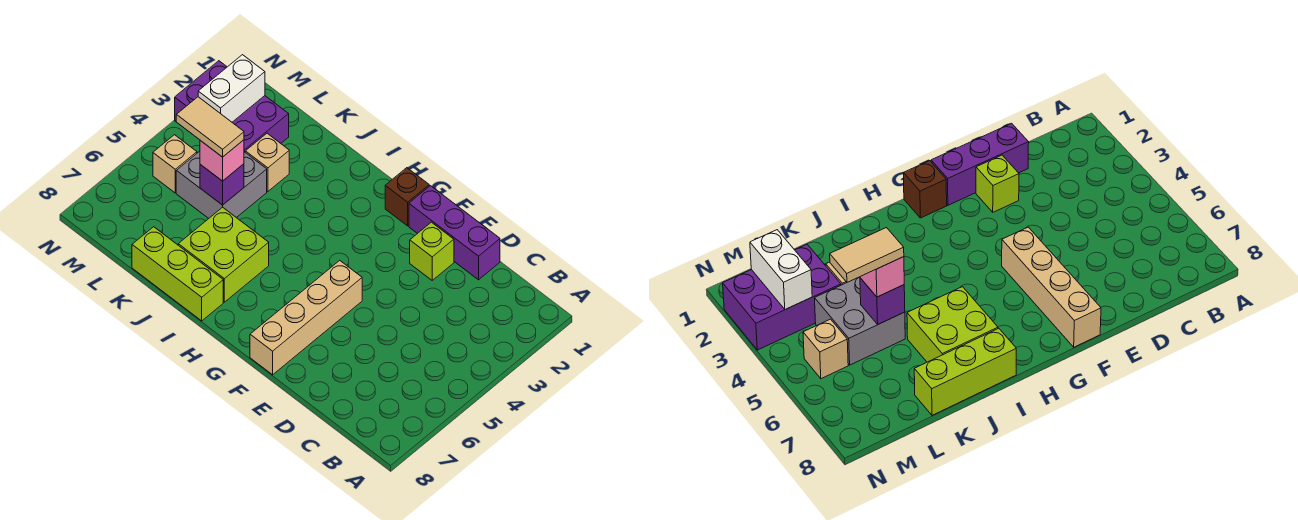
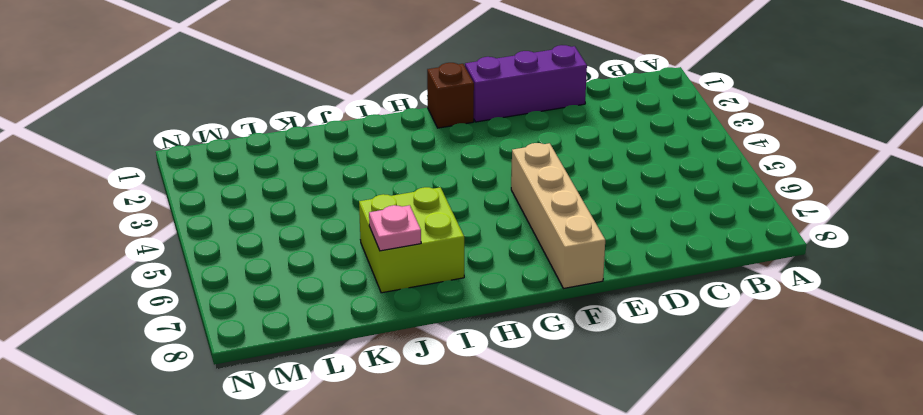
pink 1x1 plate [369,205,421,251] -> none
none -> lime 1x1 brick [410,222,454,280]
none -> lime 1x3 brick [132,227,223,321]
none -> tan 1x1 brick [245,133,289,191]

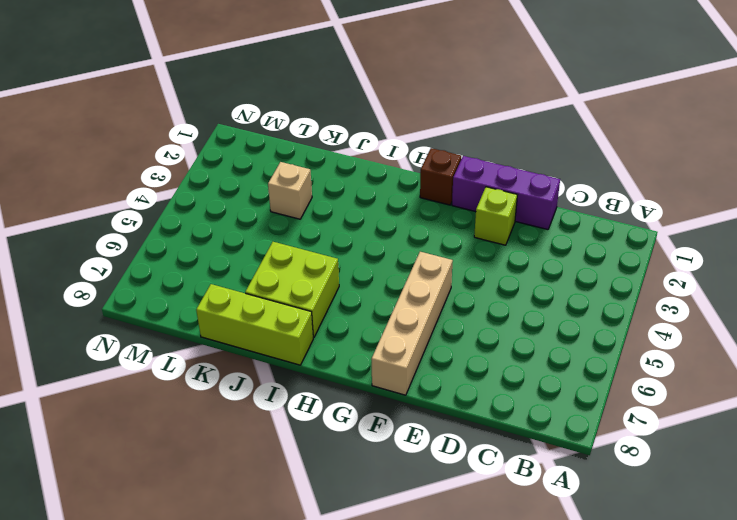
none -> grey 2x2 brick [176,151,267,219]
none -> purple 2x3 brick [175,61,289,152]
none -> tan 1x1 brick [153,135,197,193]

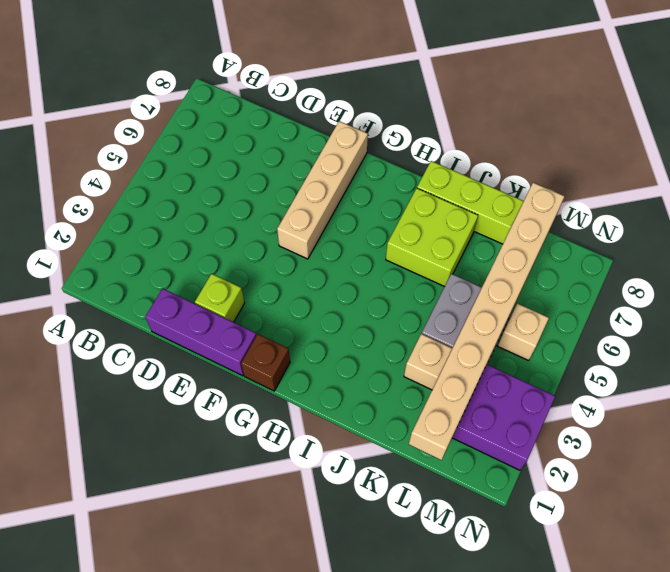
tan 1x8 brick [409,183,565,460] -> none
none -> purple 1x1 brick [200,164,244,205]
none -> white 1x2 brick [198,55,265,122]
none -> pink 1x1 brick [200,140,244,181]

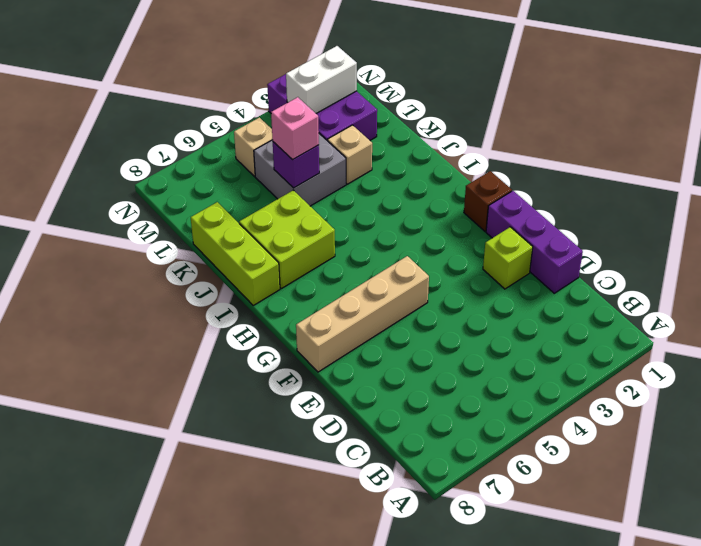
none -> tan 1x2 tile [176,97,244,157]

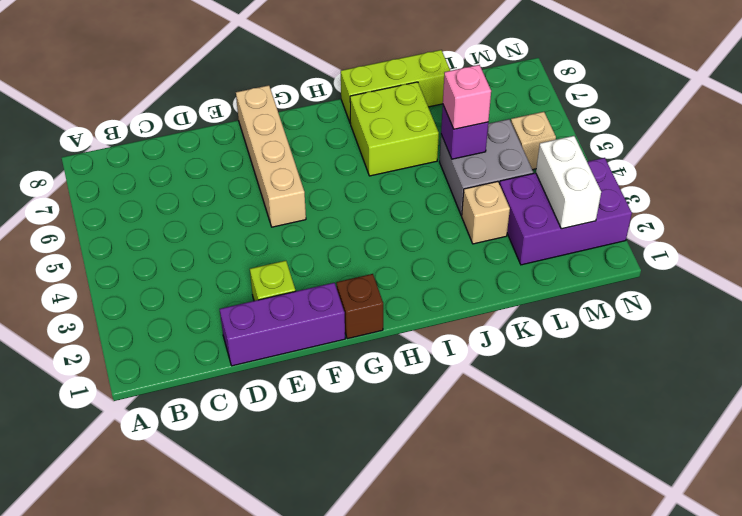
none -> tan 1x2 tile [176,97,244,157]

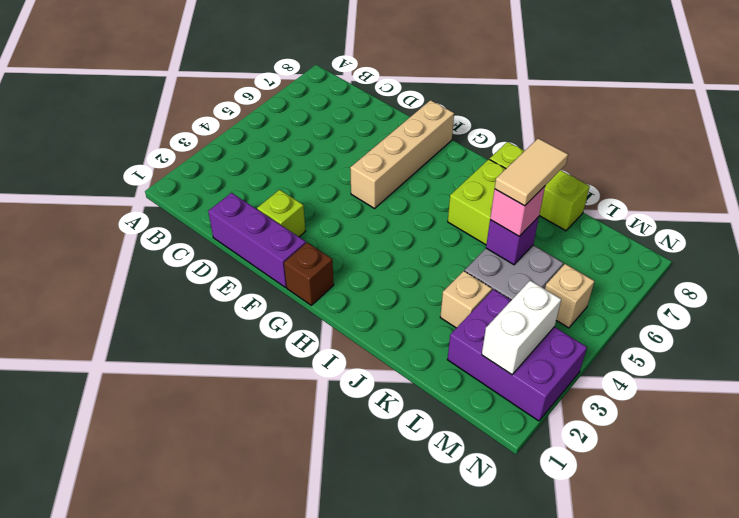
tan 1x2 tile [495,138,568,206] -> tan 1x2 tile turned to [176,97,244,157]

